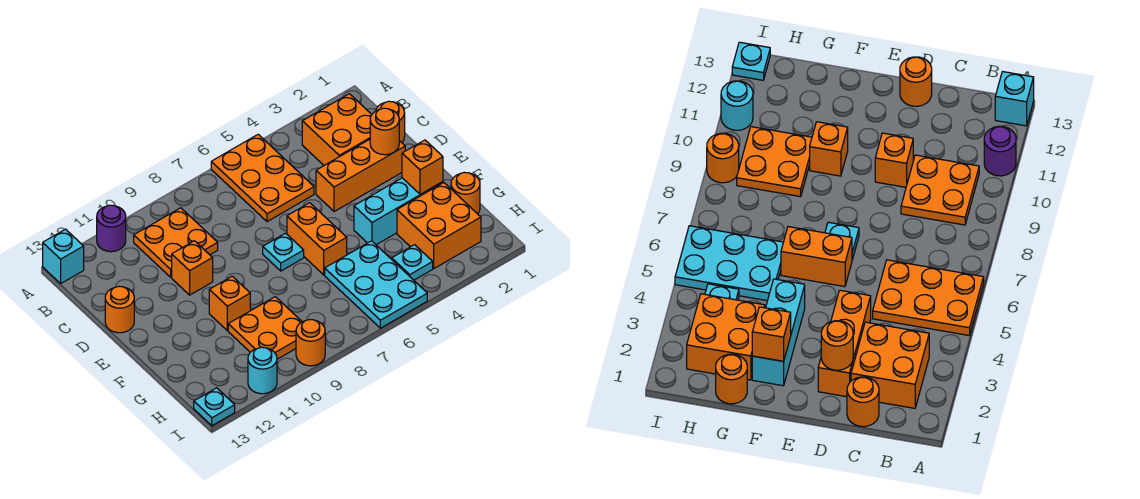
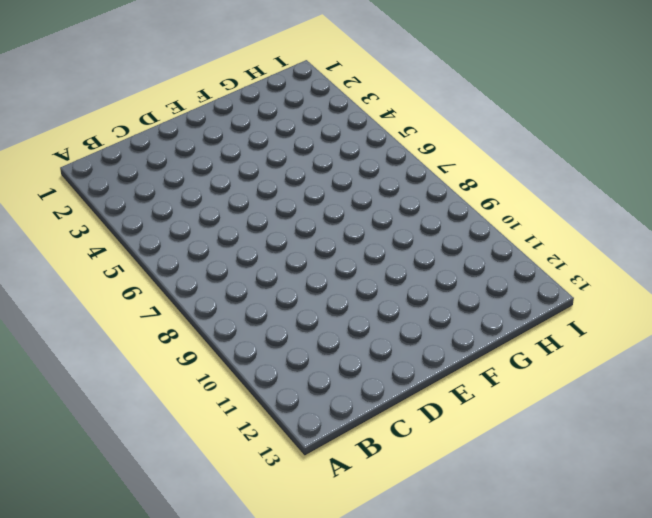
none -> orange 2x3 plate [211,134,314,222]
none -> purple 1x1 round brick [97,205,126,252]
none -> cyan 1x1 brick [43,229,84,283]

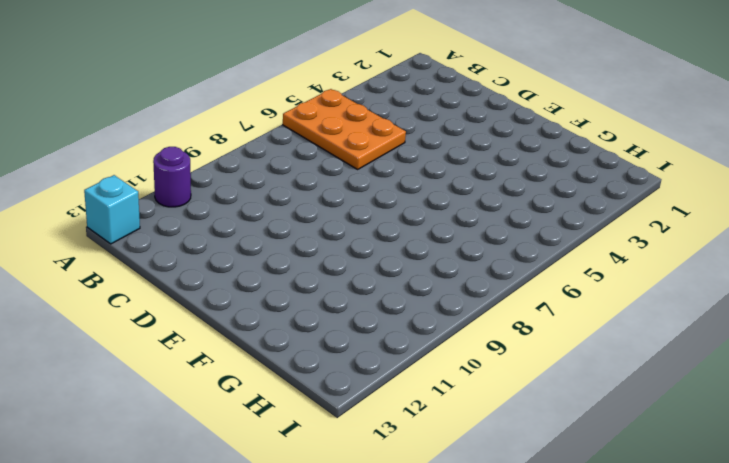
none -> orange 2x2 brick [302,94,372,165]
none -> orange 2x2 plate [134,208,218,277]
none -> orange 1x1 round brick [376,101,405,143]

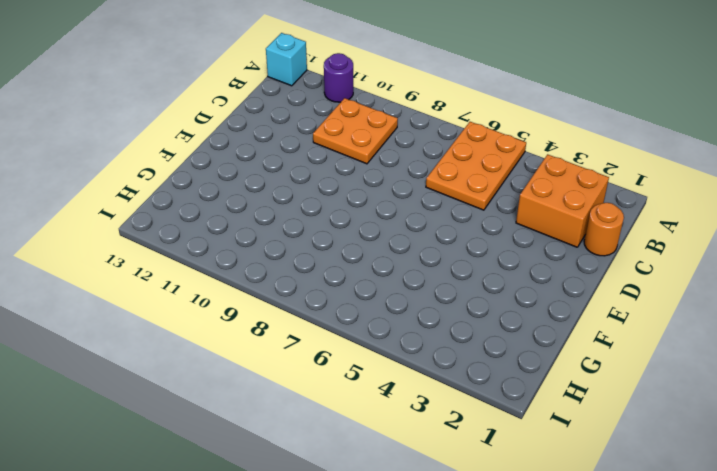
none -> orange 1x3 brick [316,139,405,212]
none -> orange 1x1 brick [172,241,213,295]
none -> orange 1x1 round brick [105,286,134,333]

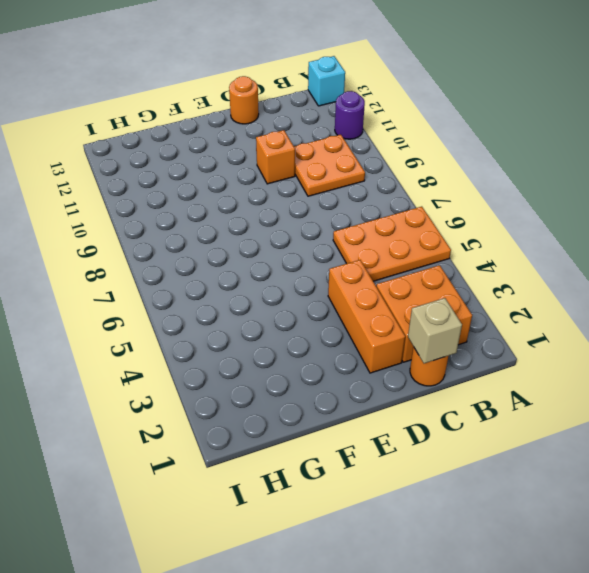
tan 1x1 brick [408,298,462,363] -> none
none -> orange 1x2 brick [287,203,347,275]
none -> cyan 1x1 plate [263,233,304,271]
none -> cyan 1x3 brick [354,178,443,245]

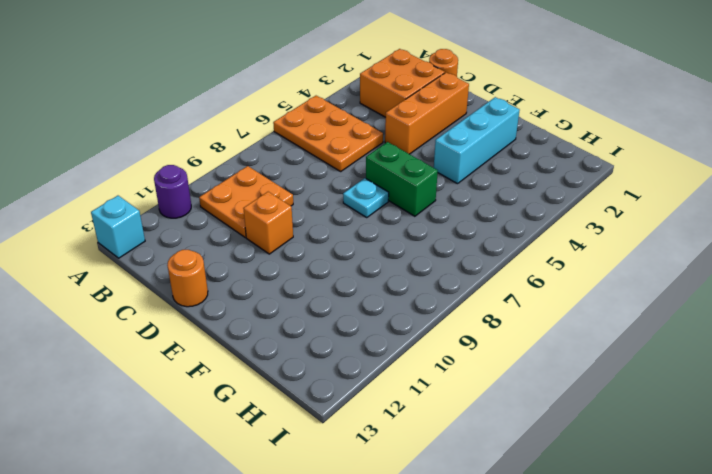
green 1x2 brick [366,142,438,216] -> orange 1x2 brick [287,203,347,275]
none -> orange 1x1 brick [209,276,250,331]
none -> orange 1x1 round brick [451,172,480,214]
none -> orange 2x2 brick [397,183,481,268]

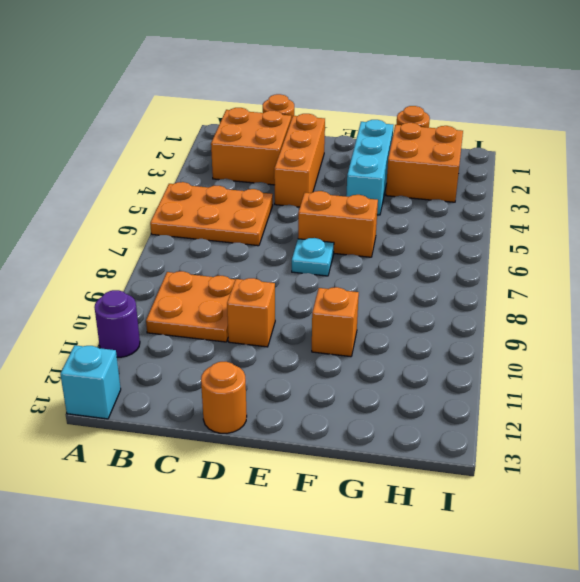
none -> cyan 2x3 plate [325,241,427,328]
none -> orange 2x2 plate [228,297,302,359]
none -> cyan 1x1 plate [392,245,433,280]

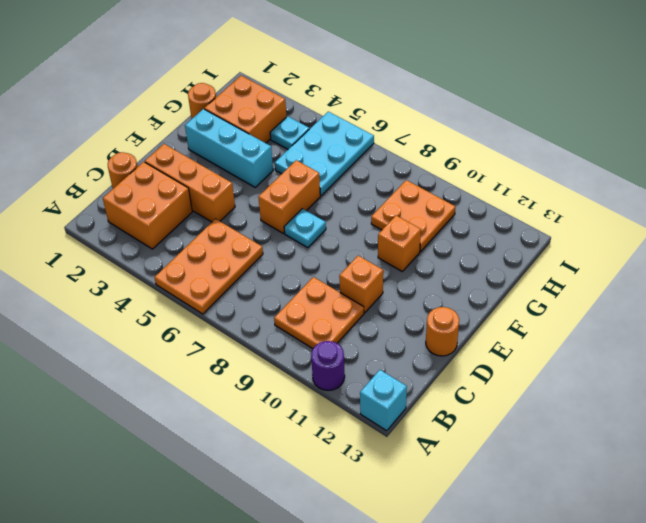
none -> orange 1x1 round brick [296,320,325,366]
none -> cyan 1x1 round brick [248,347,277,394]
none -> cyan 1x1 plate [194,388,235,426]

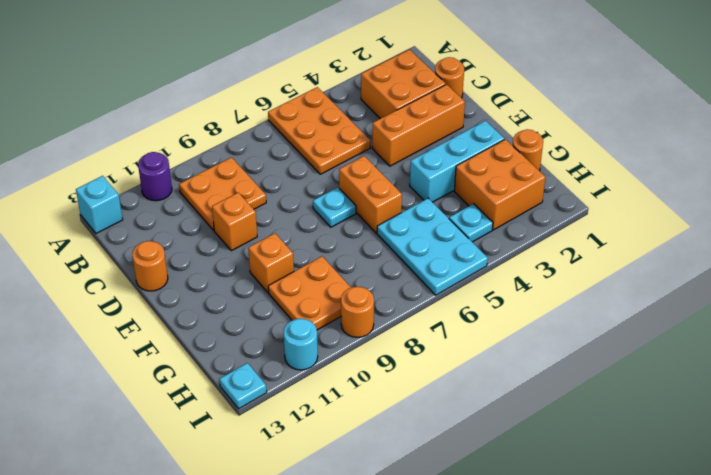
none -> orange 1x1 round brick [370,108,399,155]
none -> orange 1x1 brick [402,140,443,194]

